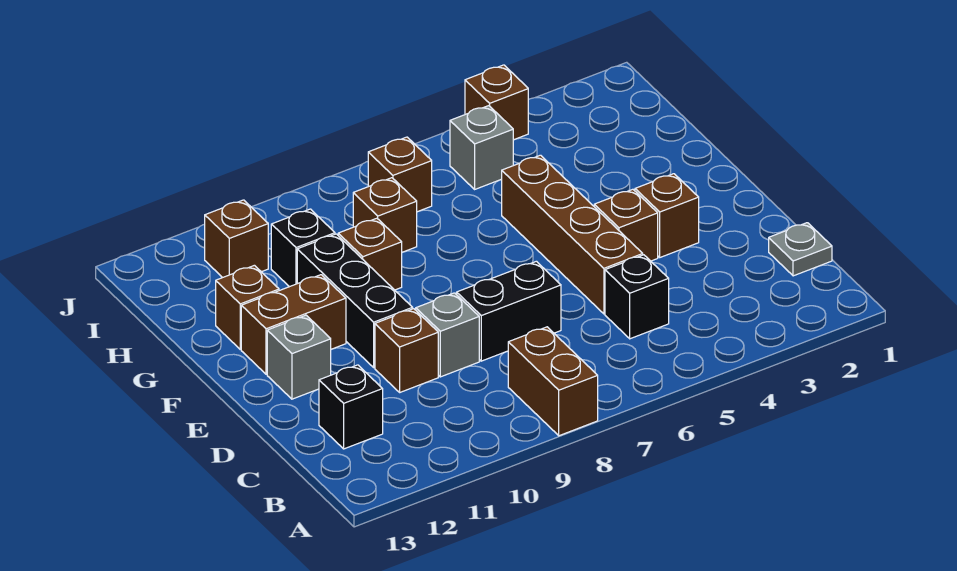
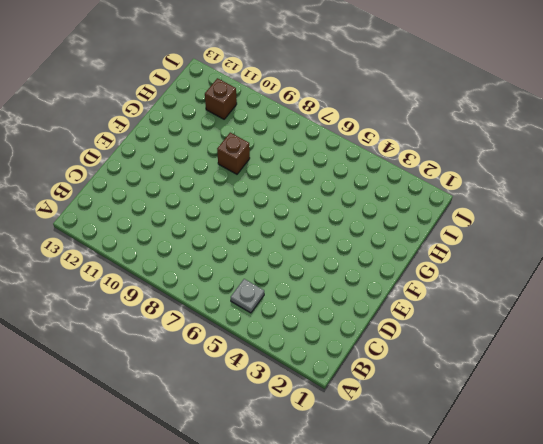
grey 1x1 plate [231,279,264,313] -> grey 1x1 plate moved to [769,223,832,276]
none -> brown 1x2 brick [508,327,598,436]
none -> black 1x1 brick [605,255,669,339]
none -> black 1x1 brick [319,365,383,449]

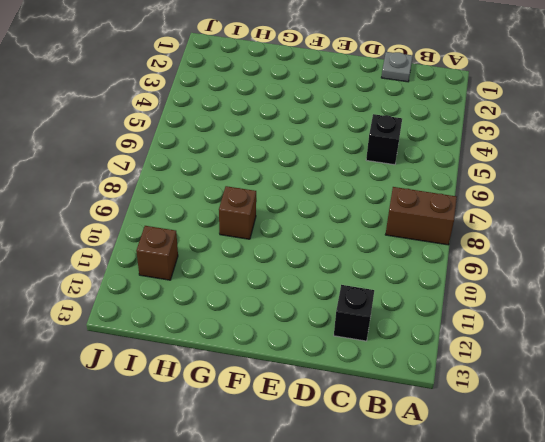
none -> brown 1x4 brick [501,155,643,314]
none -> black 1x2 brick [457,261,561,361]
none -> grey 1x1 brick [416,293,479,377]

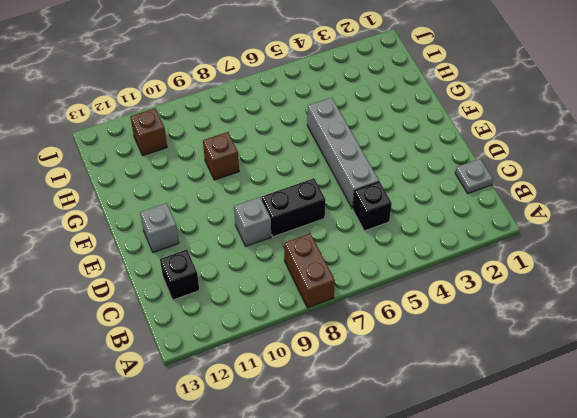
grey 1x4 brick [307,98,379,209] -> brown 1x4 brick [501,155,643,314]
none -> brown 1x1 brick [375,309,438,392]
none -> brown 1x1 brick [635,174,699,257]
none -> brown 1x1 brick [594,189,658,261]

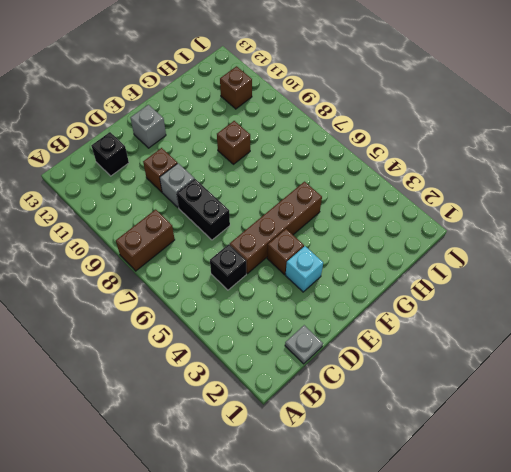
cyan 1x1 brick [285,246,323,292] -> brown 1x1 brick [635,174,699,257]
none -> black 1x3 brick [297,234,413,368]
none -> brown 1x2 brick [241,275,346,374]
none -> brown 1x1 brick [216,265,279,349]

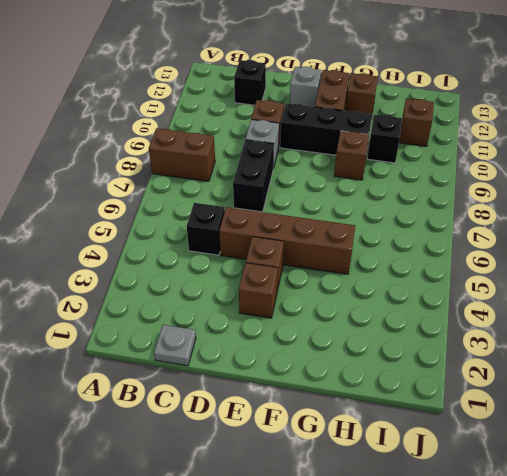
none -> brown 1x1 brick [353,178,417,252]
none -> grey 1x1 brick [450,106,513,189]
none -> brown 1x1 brick [368,137,432,212]

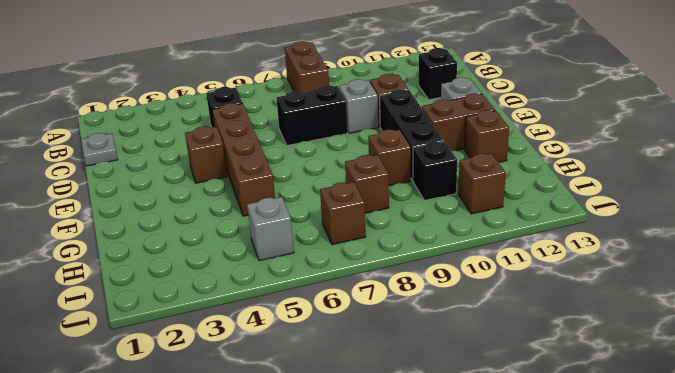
none -> brown 1x1 brick [635,174,699,257]
none -> brown 1x1 brick [465,65,528,140]

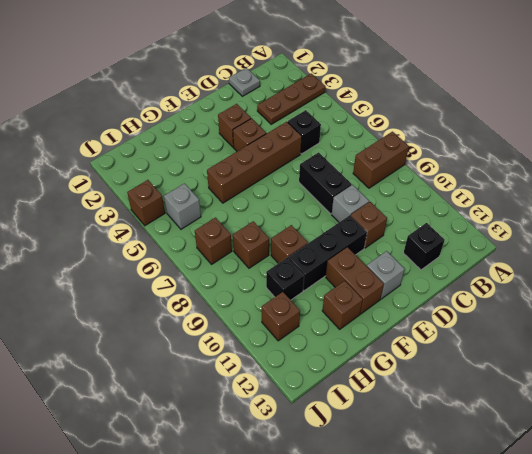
brown 1x3 plate [257,74,326,124] -> none

